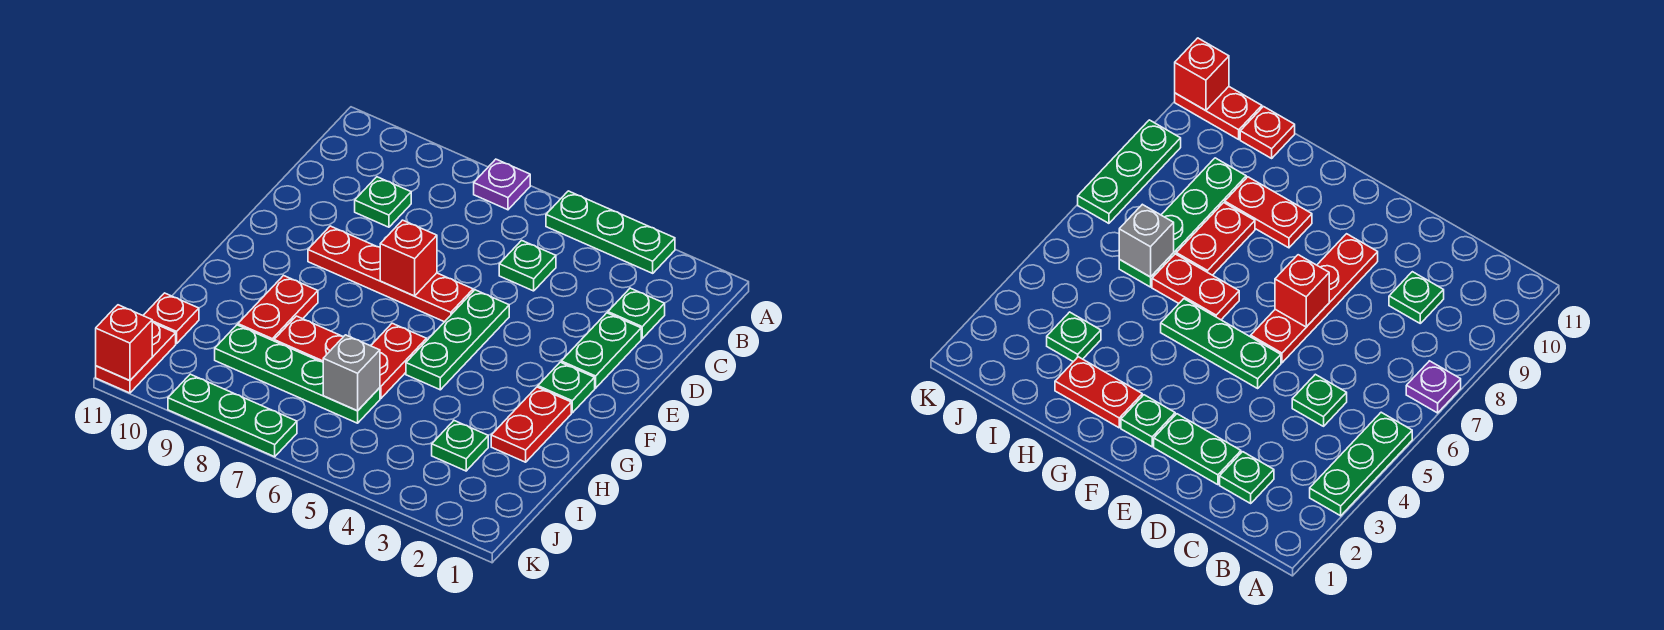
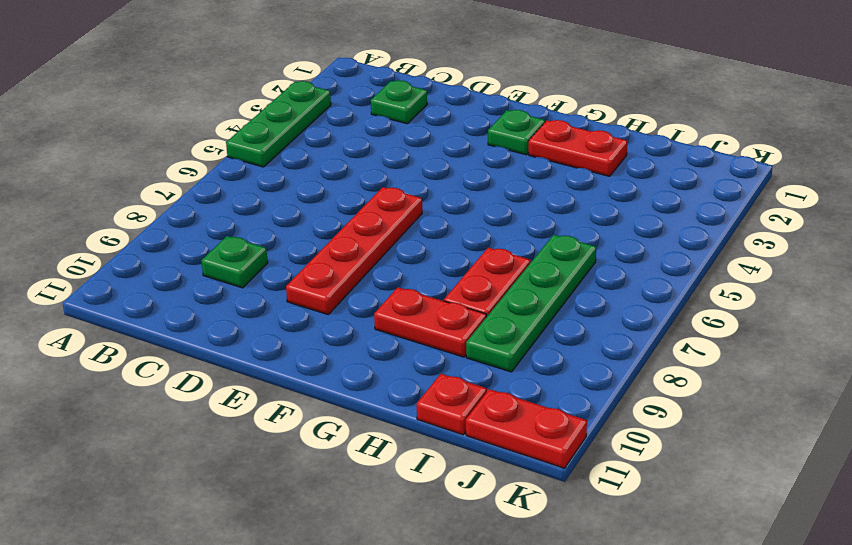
none -> purple 1x1 plate [474,159,530,210]
none -> green 1x1 plate [499,240,556,291]
none -> green 1x2 plate [561,313,641,388]

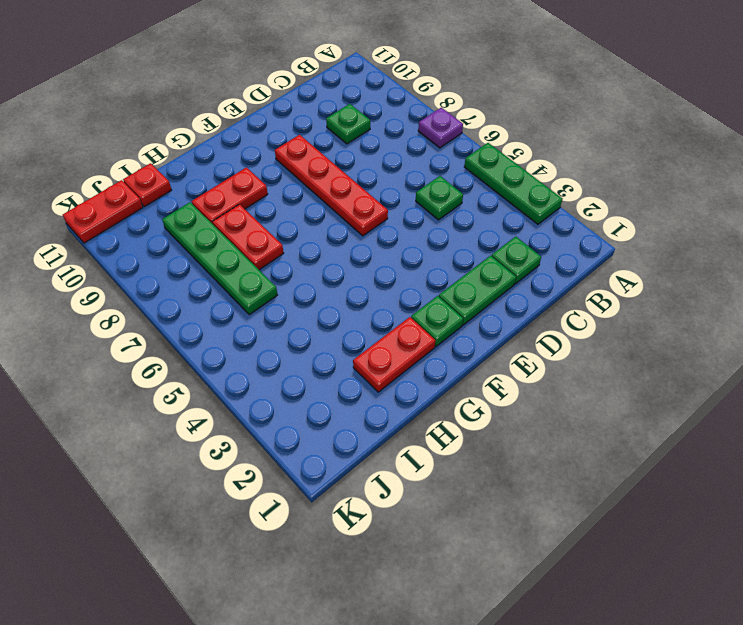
none -> green 1x3 plate [406,290,509,390]
none -> red 1x2 plate [371,323,426,399]
none -> green 1x1 plate [432,421,488,471]

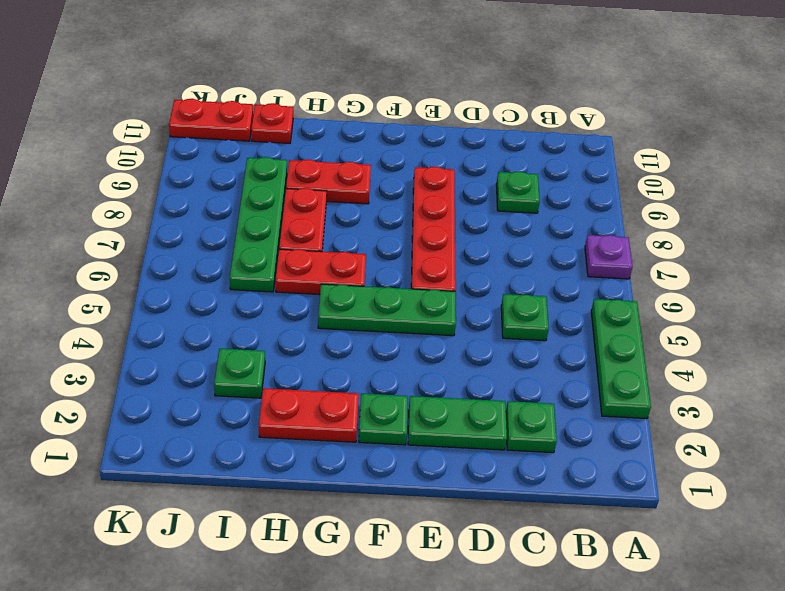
none -> green 1x3 plate [168,374,297,457]
none -> red 1x1 brick [380,220,437,296]
none -> grey 1x1 brick [323,335,380,411]

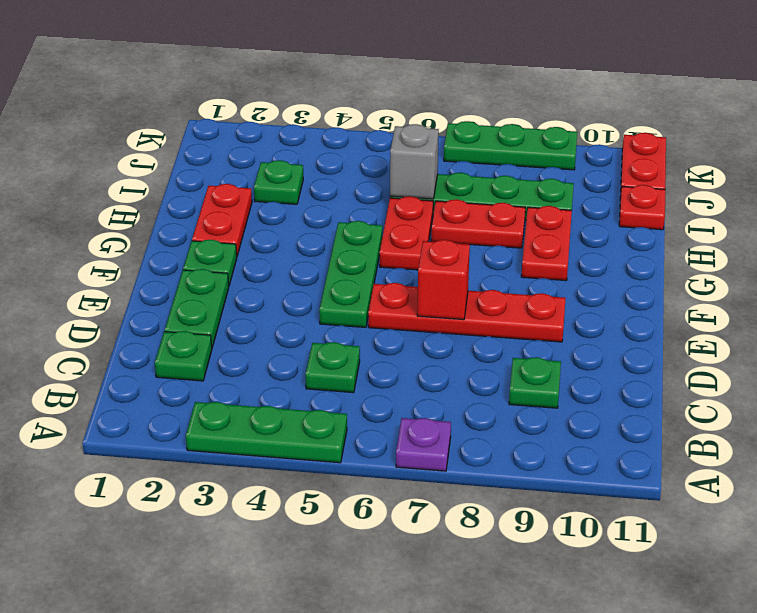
none -> red 1x1 brick [96,305,152,381]

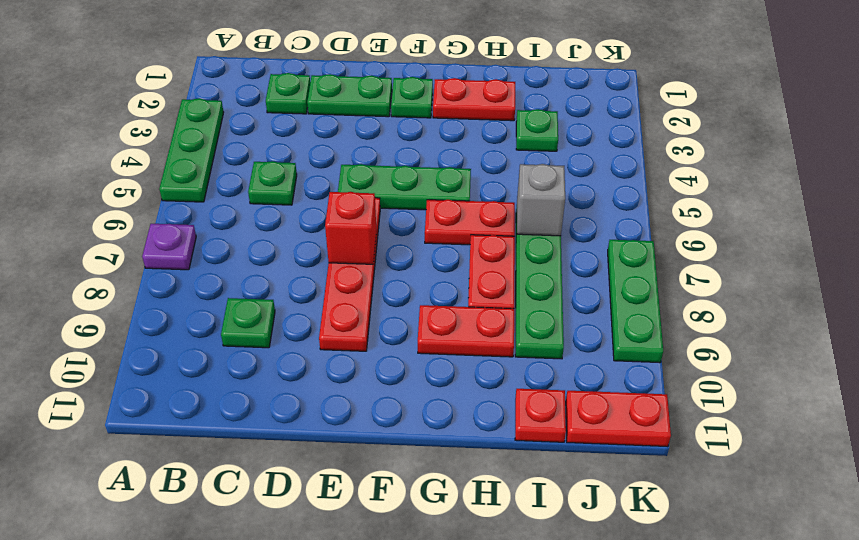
none -> red 1x1 brick [96,305,152,381]

